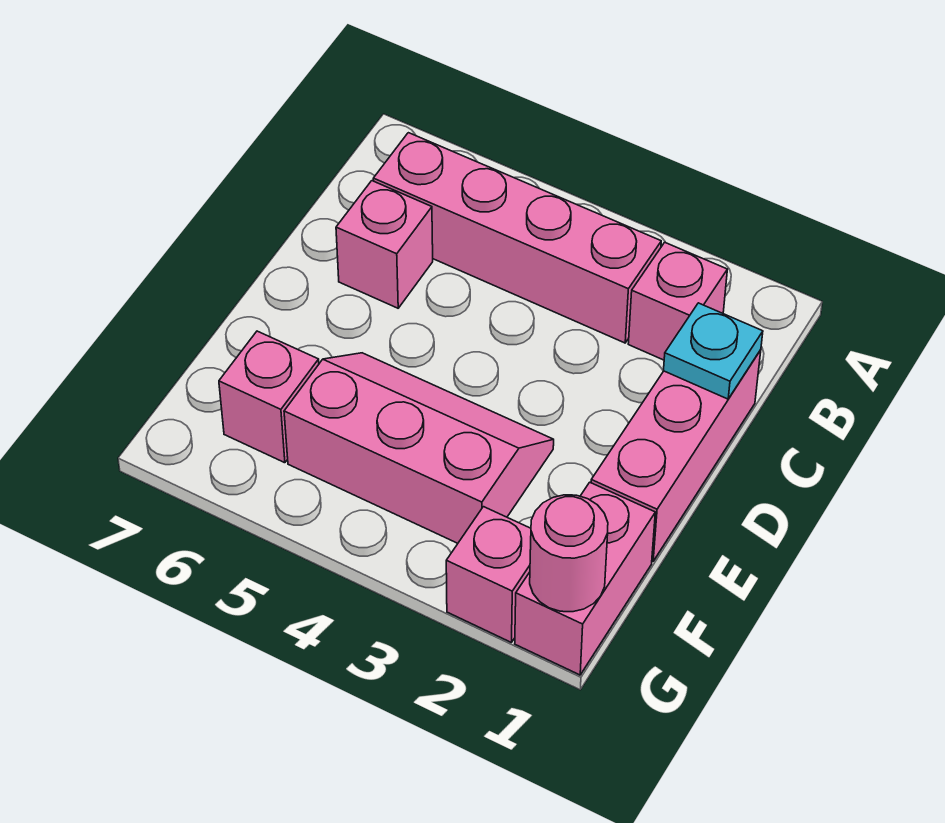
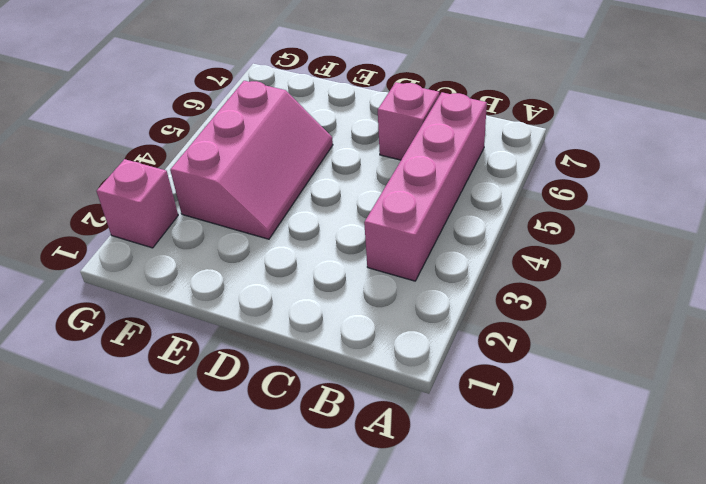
none -> pink 1x1 brick [628,242,727,360]
none -> pink 1x3 brick [591,350,761,561]

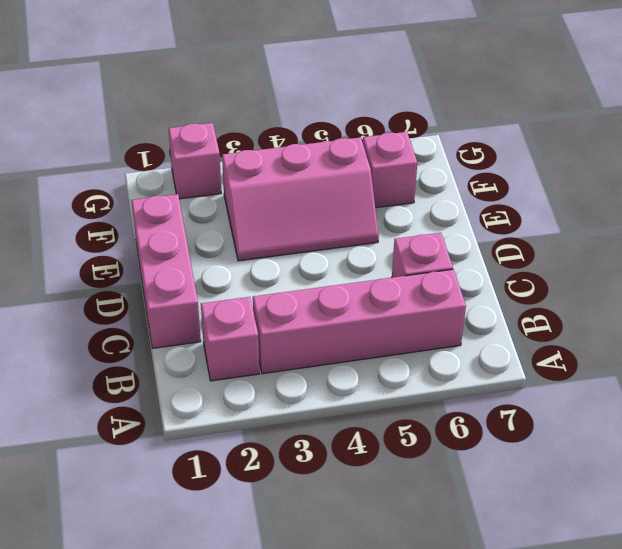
none -> pink 1x2 brick [515,482,655,675]
none -> cyan 1x1 plate [664,303,763,399]

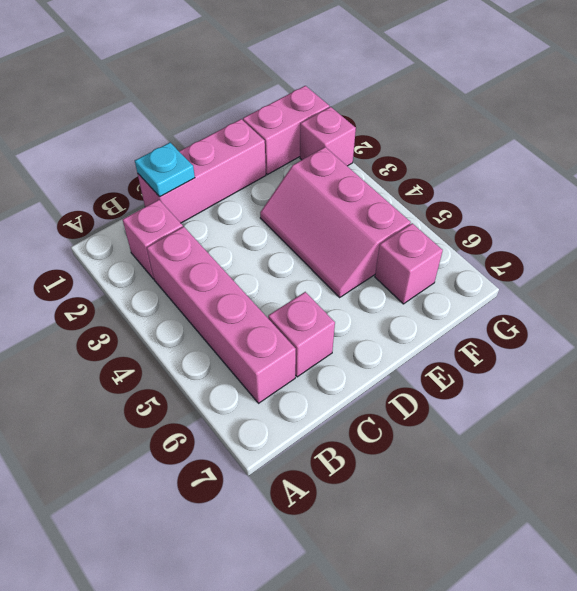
none -> pink 1x1 round brick [530,495,608,612]

